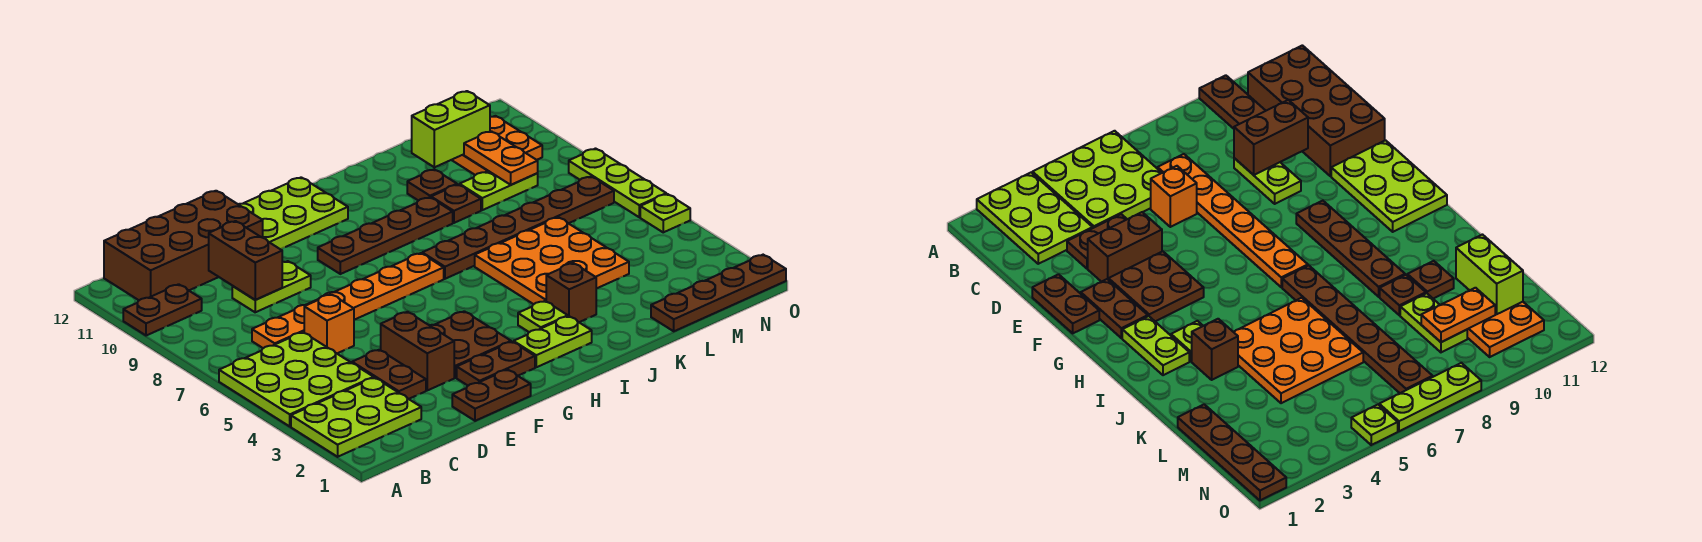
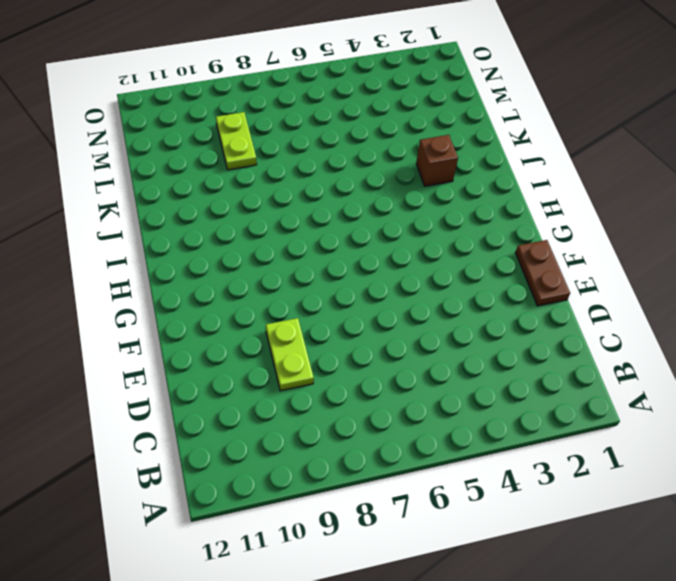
none -> lime 2x3 plate [291,378,421,457]
none -> lime 3x3 plate [219,332,374,426]
none -> brown 1x2 plate [123,284,202,336]

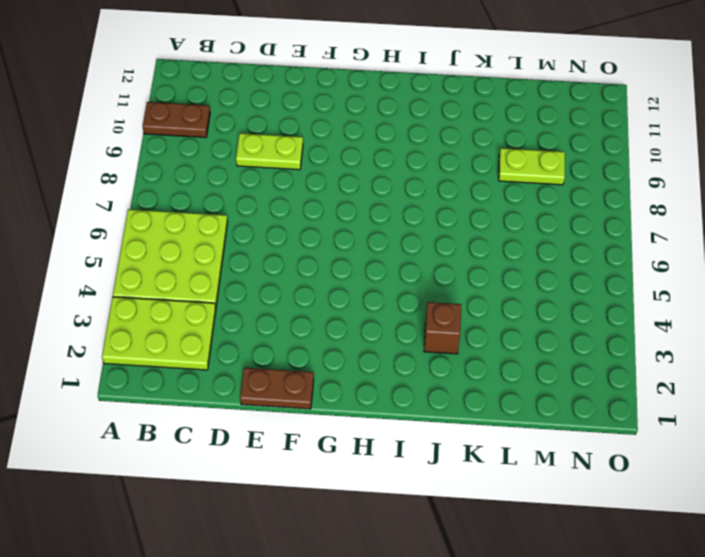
none -> brown 2x4 brick [104,191,263,300]
none -> orange 1x6 plate [252,253,444,348]
none -> brown 1x2 plate [352,350,426,399]

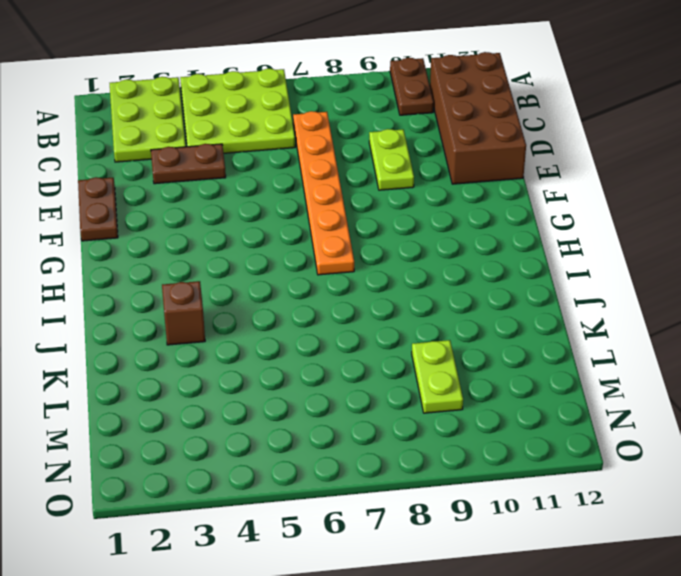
none -> orange 1x1 brick [304,294,354,353]
none -> brown 1x2 brick [381,312,454,390]
none -> brown 1x2 plate [457,342,535,386]

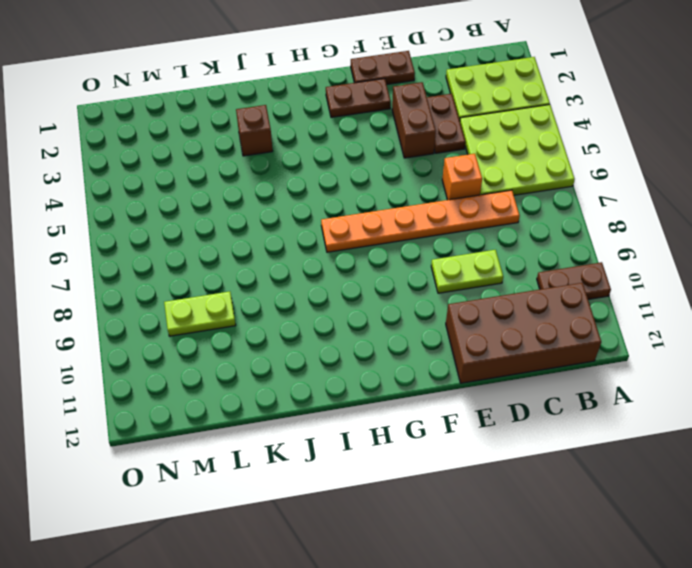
none -> brown 2x2 plate [430,311,511,378]
none -> lime 2x3 plate [238,177,348,249]
none -> brown 1x4 plate [318,197,453,274]

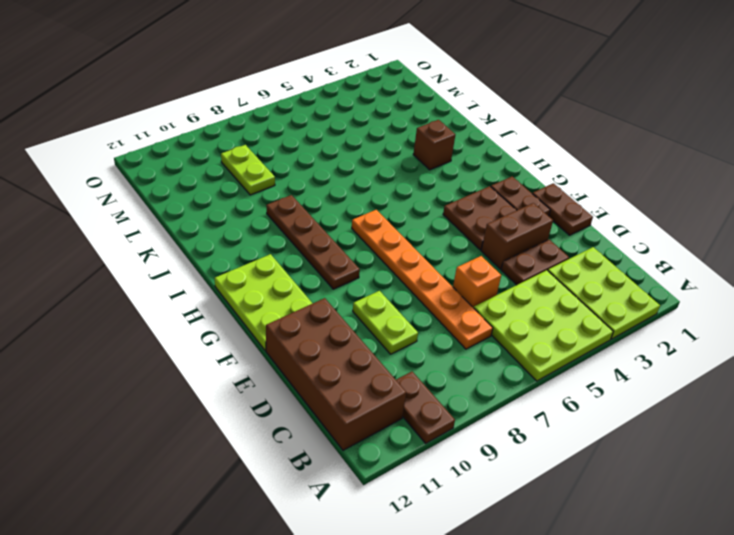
none -> lime 1x2 plate [514,316,592,367]
none -> lime 1x1 plate [518,301,568,332]
none -> brown 1x6 plate [422,177,614,279]

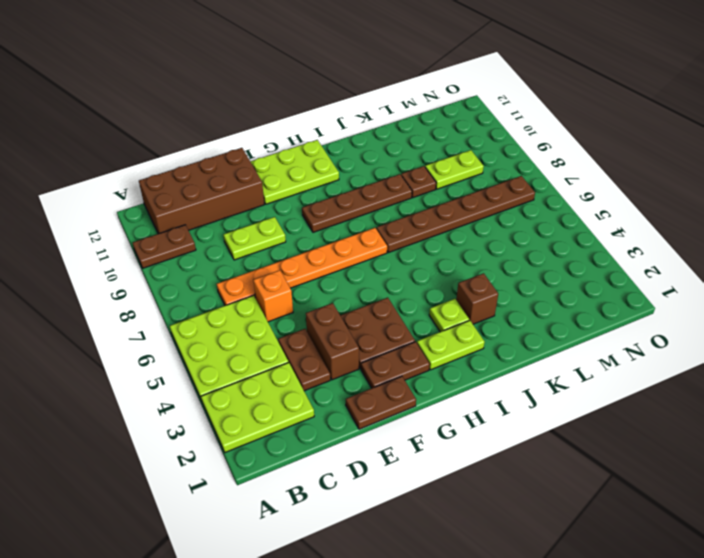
none -> orange 3x3 plate [475,217,629,304]
none -> brown 1x1 plate [407,169,457,201]
none -> brown 1x4 plate [651,255,786,331]

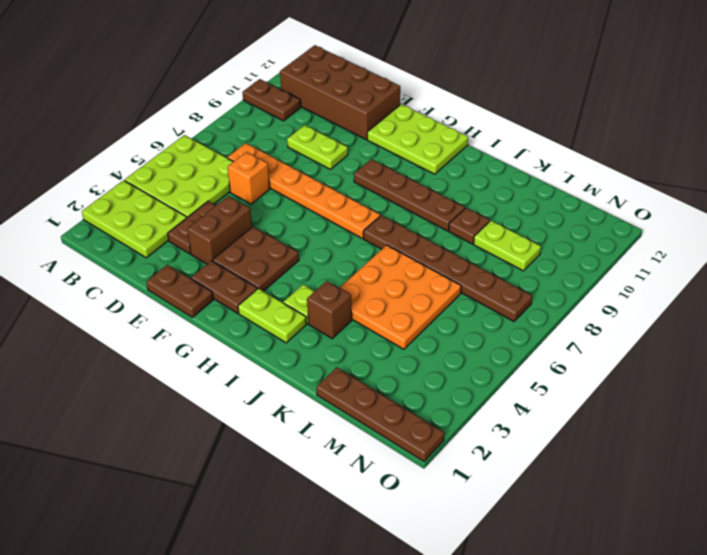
none -> brown 1x1 plate [407,169,457,201]
none -> orange 2x2 plate [452,116,542,175]
none -> lime 1x1 plate [640,194,690,232]

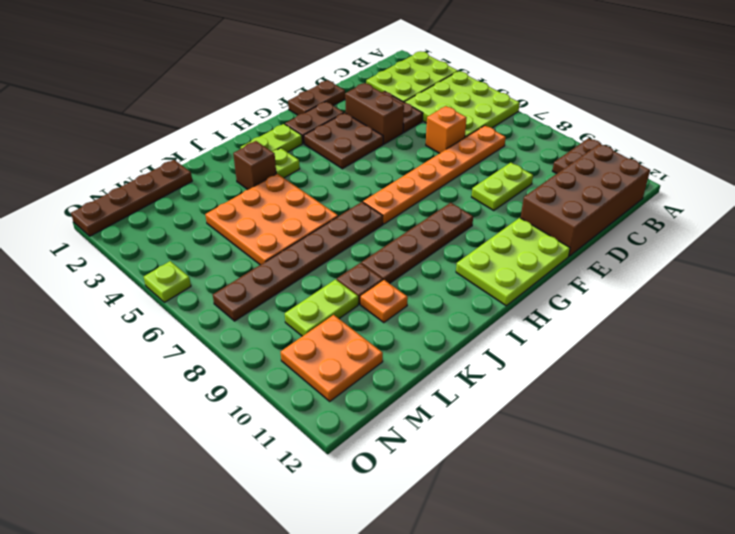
orange 1x1 plate [361,280,408,323] -> brown 1x1 plate [407,169,457,201]
none -> lime 1x3 plate [569,149,666,217]
none -> brown 1x2 brick [209,221,282,300]
none -> lime 1x2 brick [411,91,490,167]

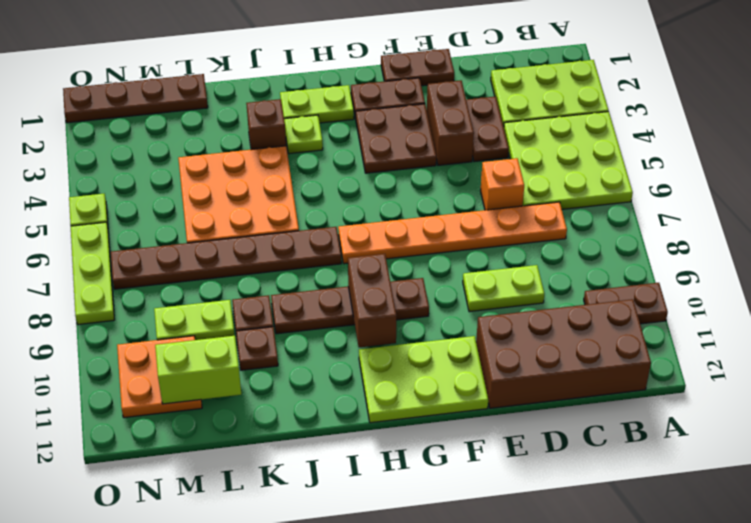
brown 1x2 brick [348,254,397,347] -> brown 1x2 brick moved to [209,221,282,300]
none -> orange 1x2 plate [464,131,538,185]

